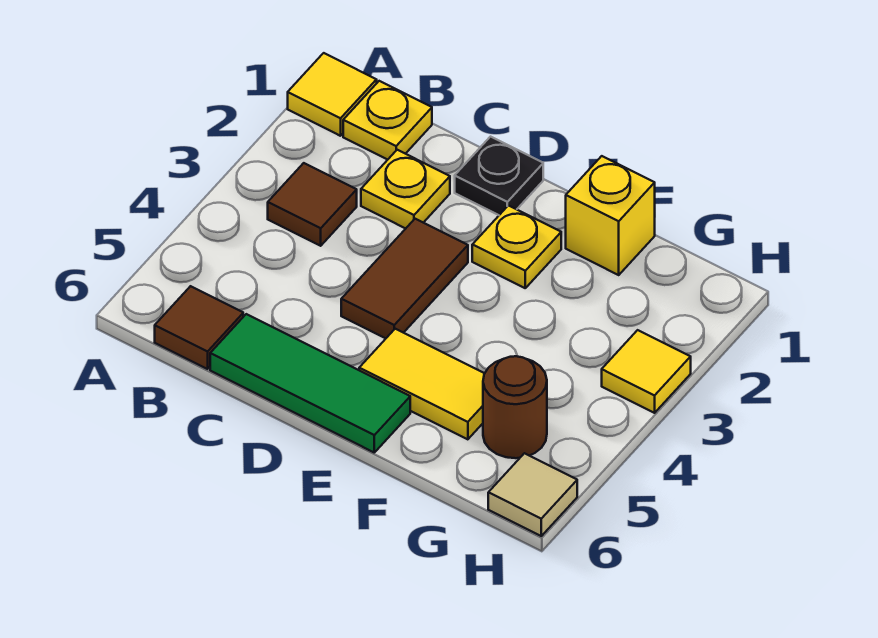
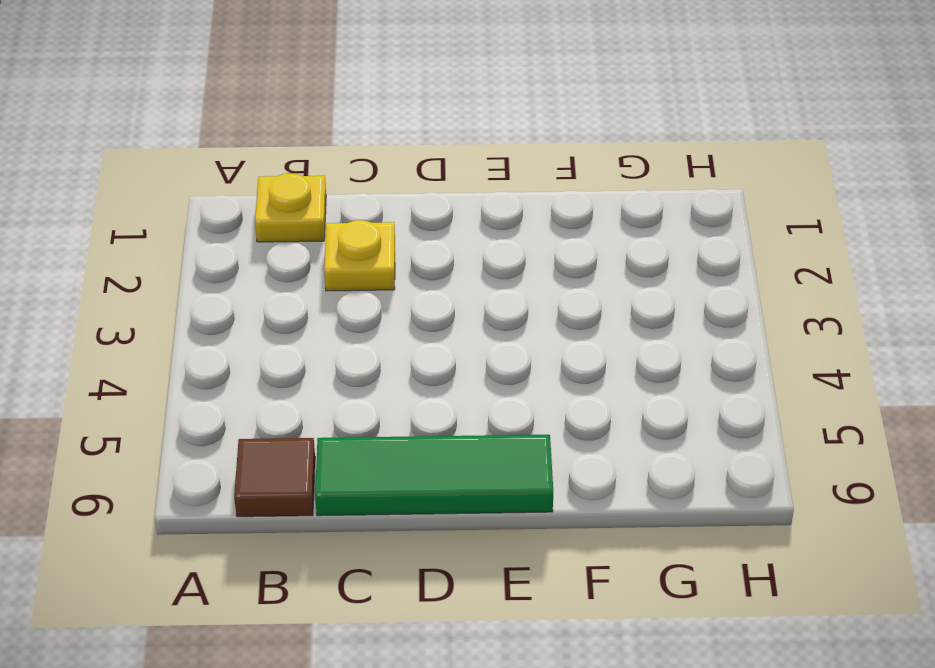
none -> yellow 1x1 tile [288,53,377,136]
none -> brown 1x1 tile [268,163,357,246]
none -> black 1x1 plate [455,137,543,215]

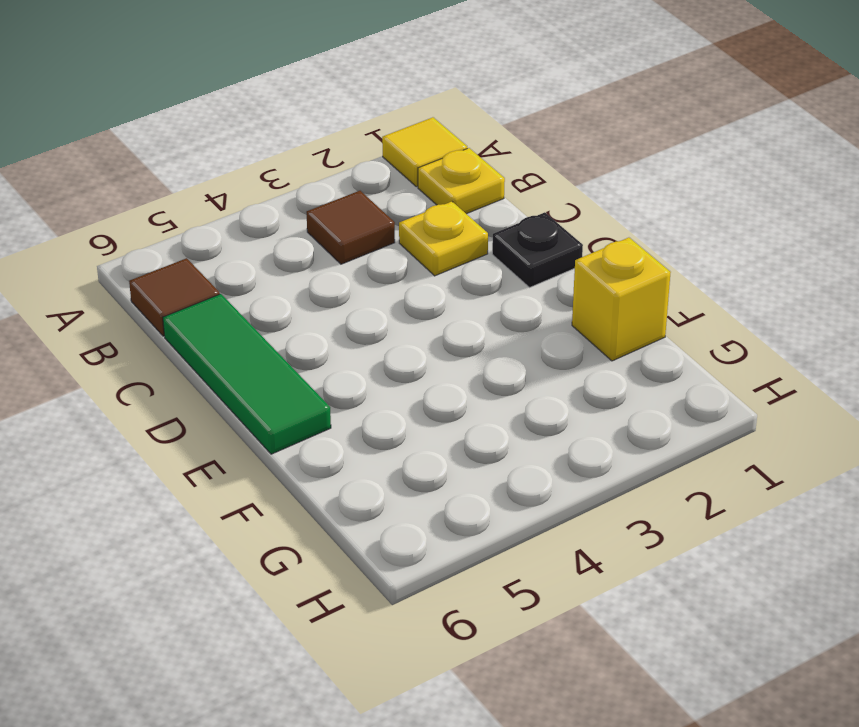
none -> brown 1x2 tile [341,219,468,338]
none -> yellow 1x1 plate [472,206,561,288]
none -> yellow 1x2 tile [359,329,485,439]

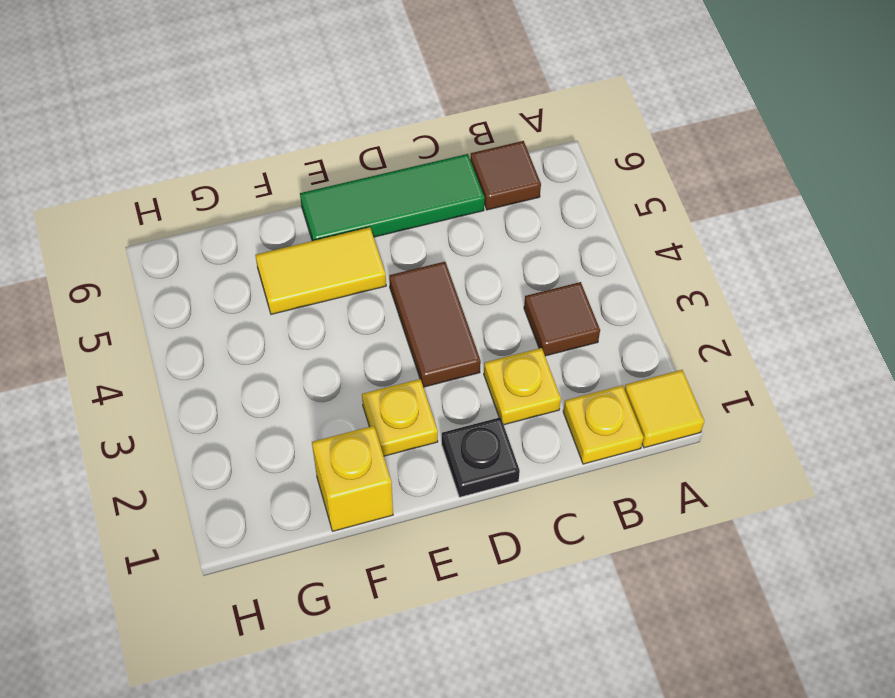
none -> brown 1x1 round brick [483,356,547,458]
none -> yellow 1x1 tile [602,330,691,413]
none -> tan 1x1 tile [488,453,577,536]

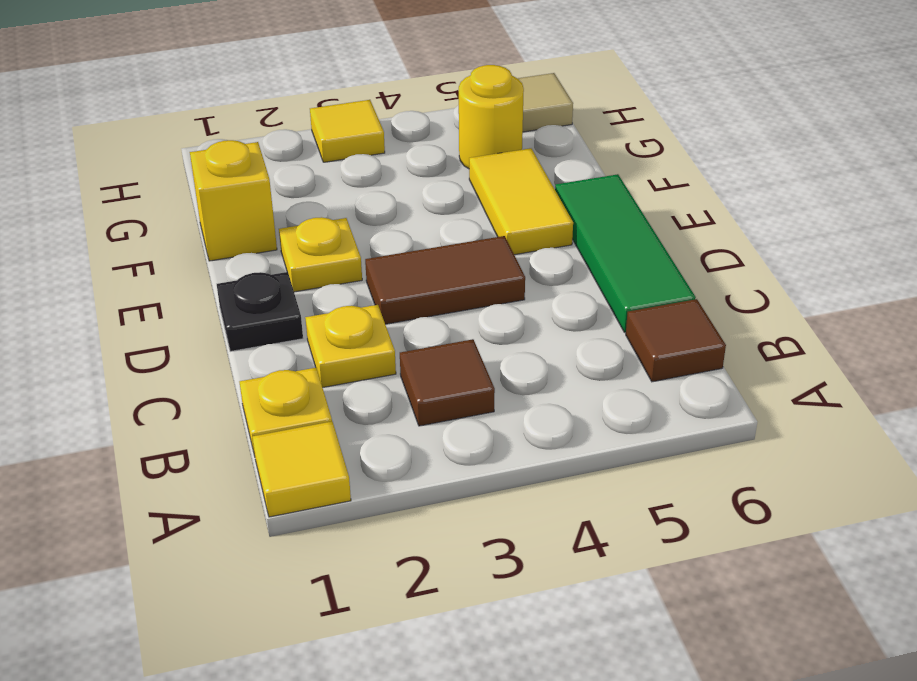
yellow 1x1 round brick [459,65,524,169] -> brown 1x1 round brick [483,356,547,458]

